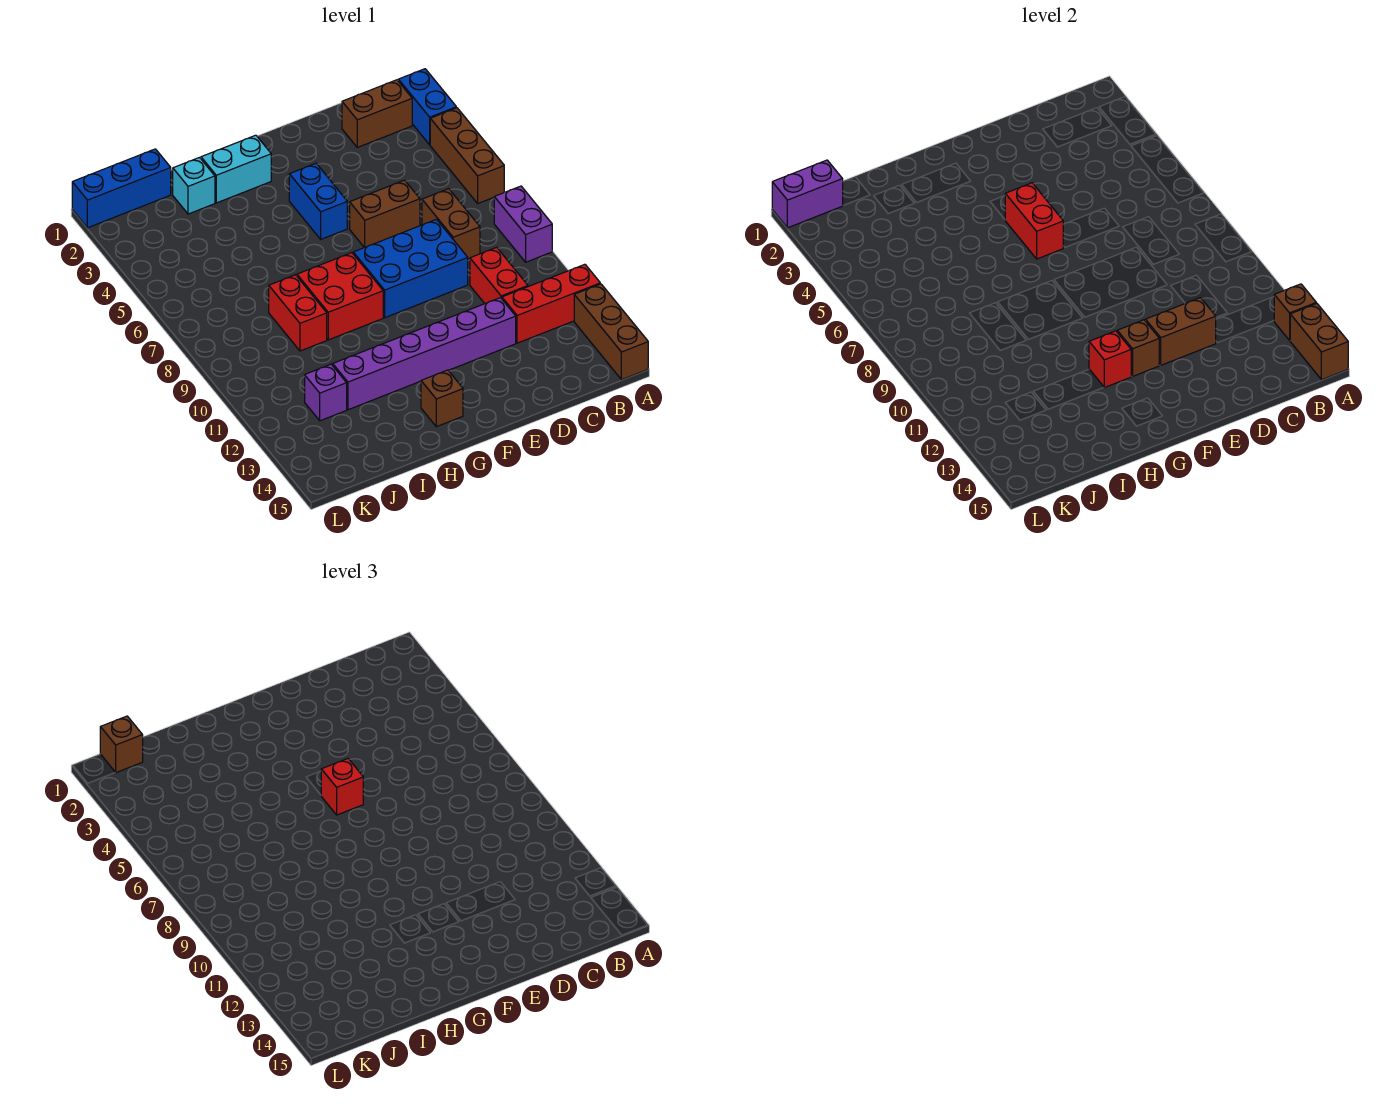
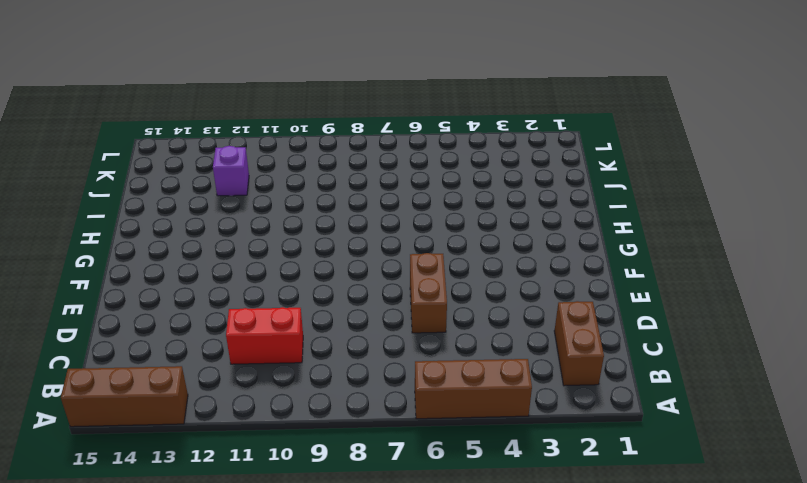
none -> blue 1x2 brick [398,69,456,145]
none -> purple 1x2 brick [494,186,552,262]
none -> red 1x3 brick [502,264,600,343]

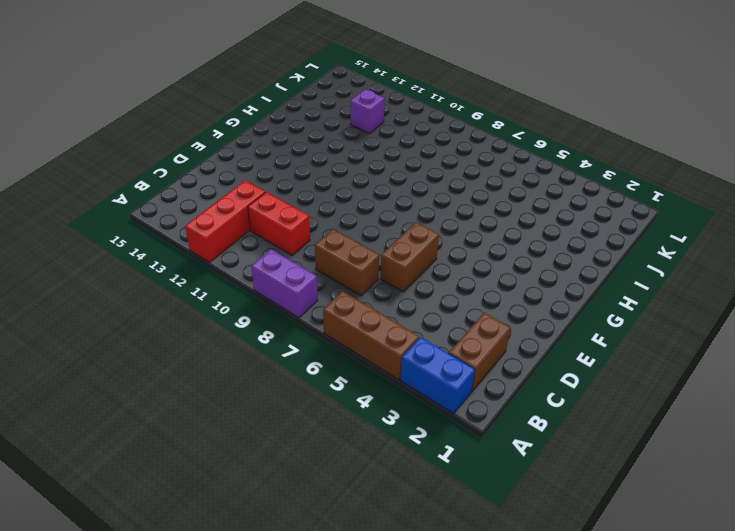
none -> brown 1x3 brick [574,284,648,380]
none -> blue 2x3 brick [353,219,468,318]
none -> purple 1x6 brick [333,298,516,410]

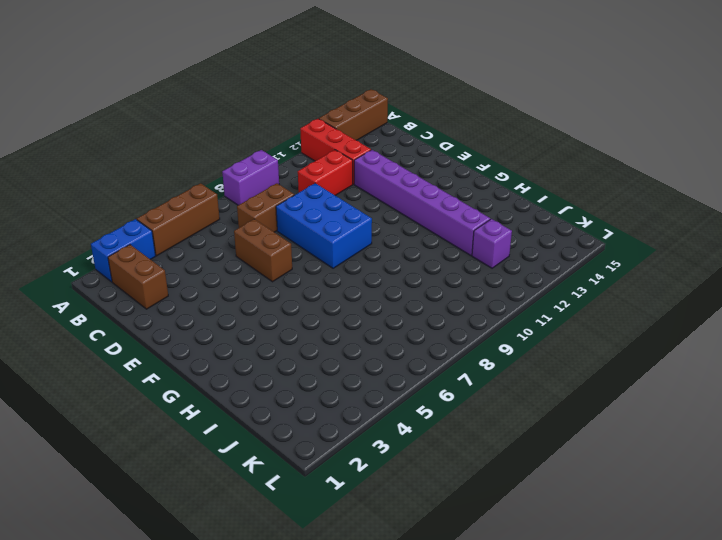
none -> blue 1x2 brick [289,163,347,239]
none -> cyan 1x2 brick [201,135,271,203]
none -> red 2x2 brick [297,253,383,340]

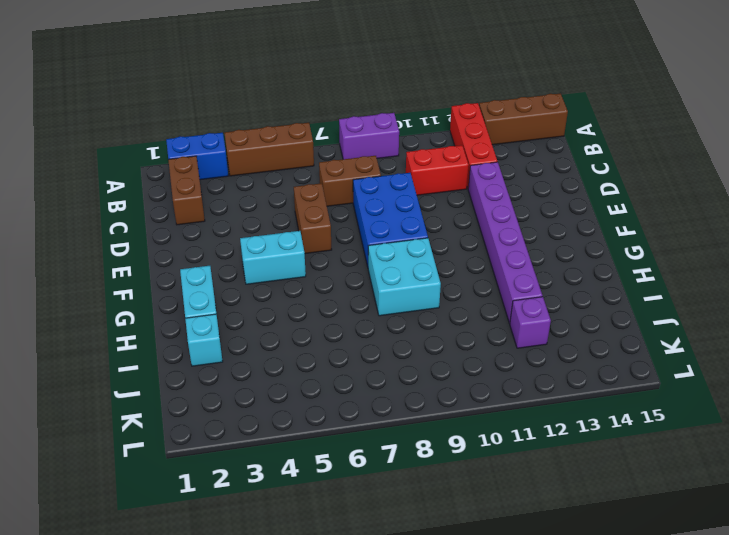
cyan 1x2 brick [240,231,306,284] -> blue 1x2 brick [289,163,347,239]
cyan 2x2 brick [368,238,441,316] -> red 2x2 brick [297,253,383,340]
none -> brown 1x1 brick [421,370,463,427]
none -> red 1x2 brick [269,275,327,351]
none -> blue 1x3 brick [72,149,171,228]

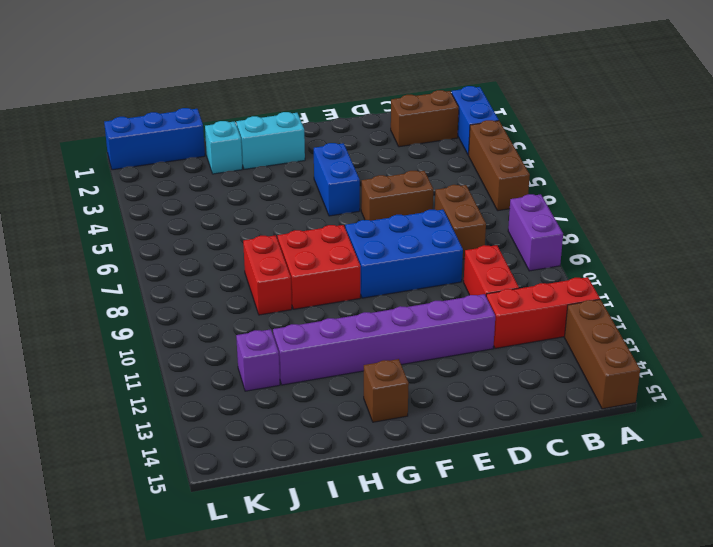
none -> brown 1x1 brick [1274,284,1316,340]
none -> brown 1x2 brick [1290,303,1348,380]
none -> brown 1x2 brick [1146,298,1216,365]

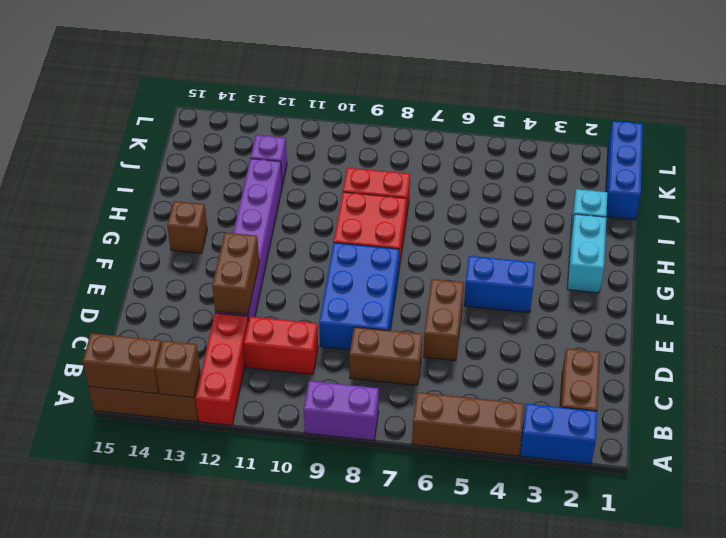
none -> red 1x2 brick [1005,183,1063,259]
none -> brown 1x1 brick [1117,320,1159,376]
none -> red 1x1 brick [1089,331,1131,388]

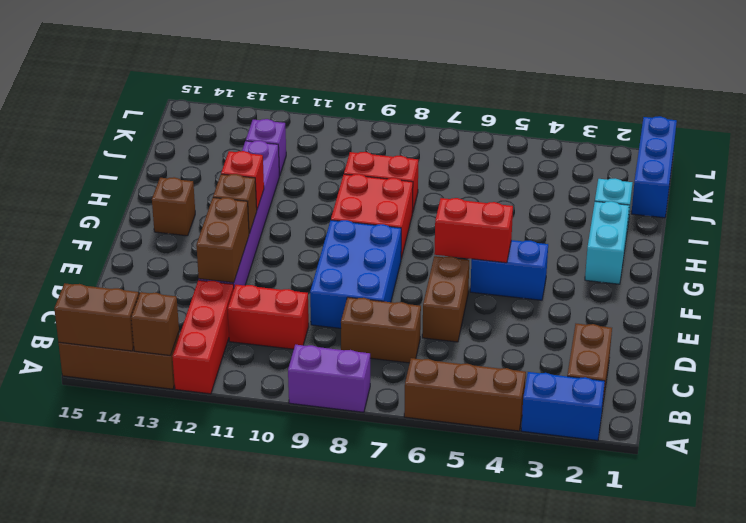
none -> purple 1x2 brick [772,160,843,228]
none -> red 1x1 brick [321,759,363,815]
none -> brown 1x1 brick [100,716,143,773]

